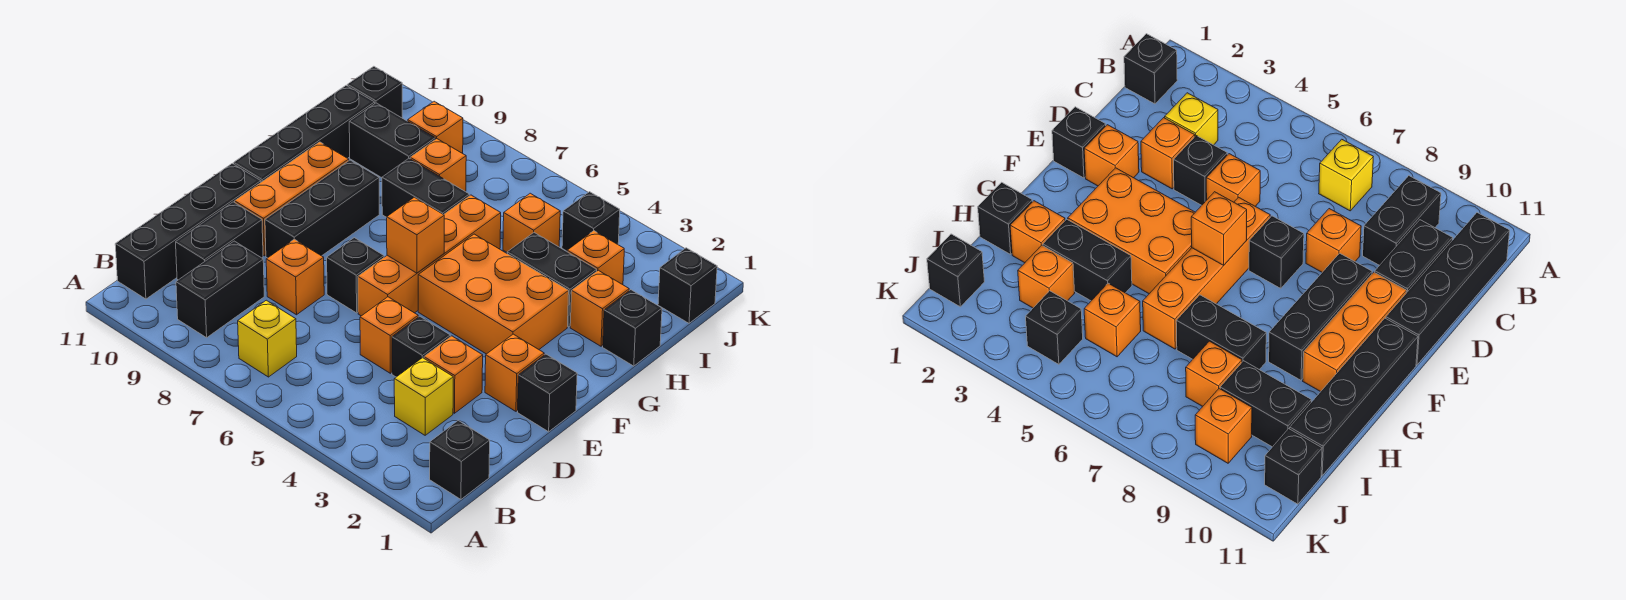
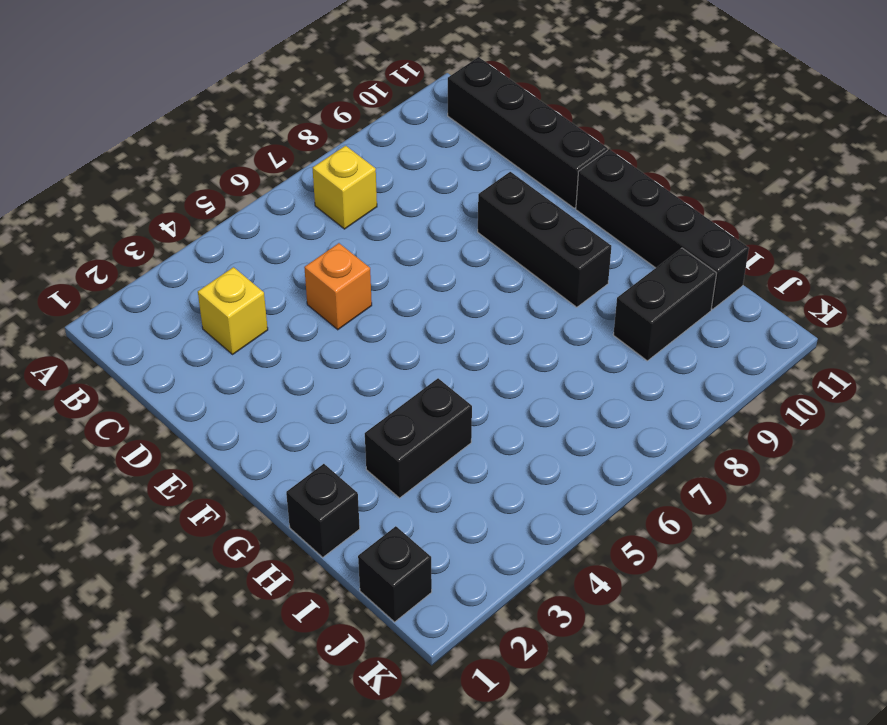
none -> black 1x1 brick [430,420,490,499]
none -> black 1x2 brick [176,241,264,338]
none -> black 1x2 brick [176,202,263,280]
none -> orange 1x1 brick [424,336,483,413]

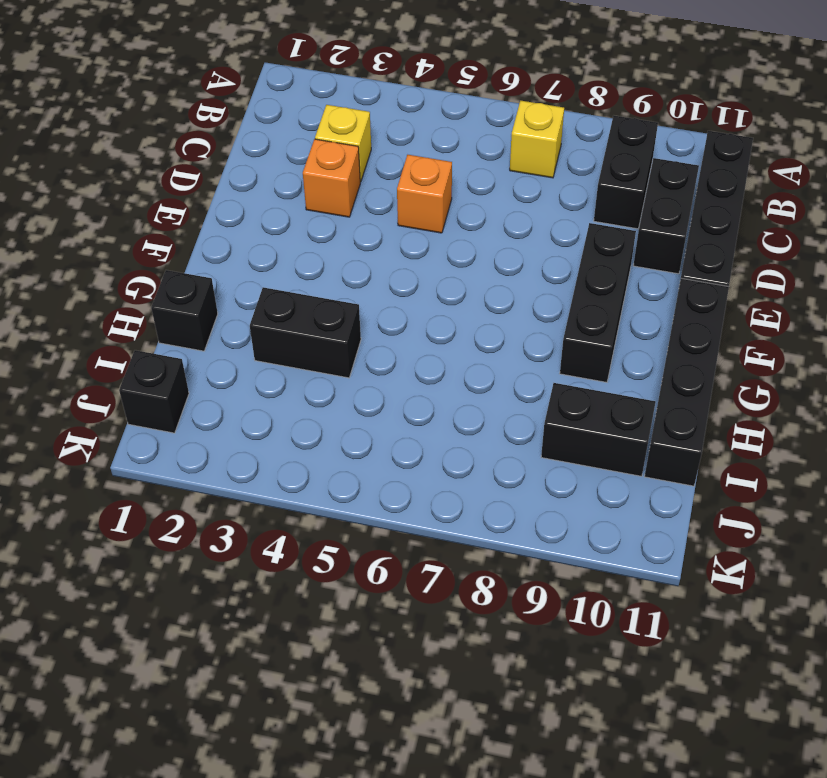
none -> black 1x1 brick [430,420,490,499]
none -> black 1x1 brick [392,316,450,377]
none -> orange 1x1 brick [266,239,324,315]
none -> black 1x1 brick [518,354,577,432]

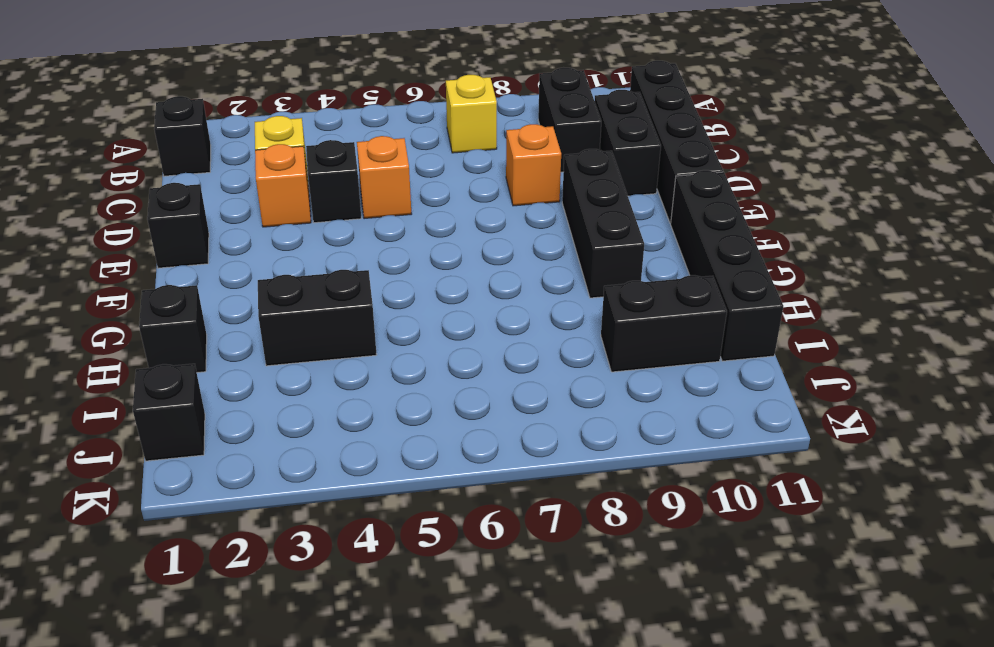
none -> orange 1x1 brick [485,334,544,411]
none -> orange 1x4 brick [358,195,501,316]
none -> black 1x1 brick [327,238,384,313]
none -> orange 1x3 brick [235,142,349,256]

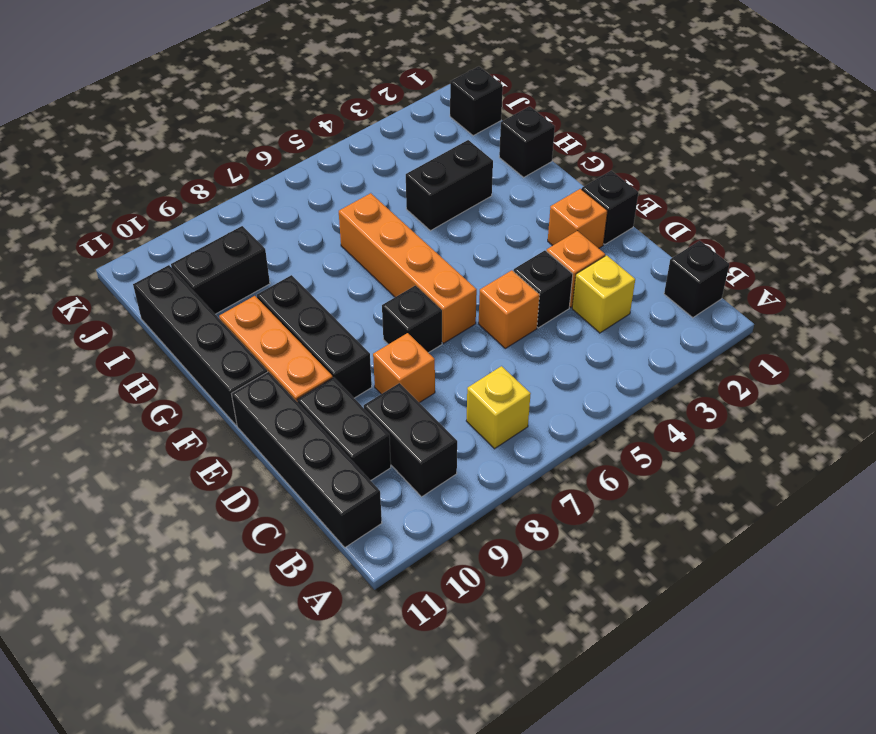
none -> orange 2x3 brick [418,234,569,354]
none -> orange 1x1 brick [570,270,629,346]
none -> black 1x2 brick [382,159,469,217]
none -> orange 1x1 brick [567,231,624,285]

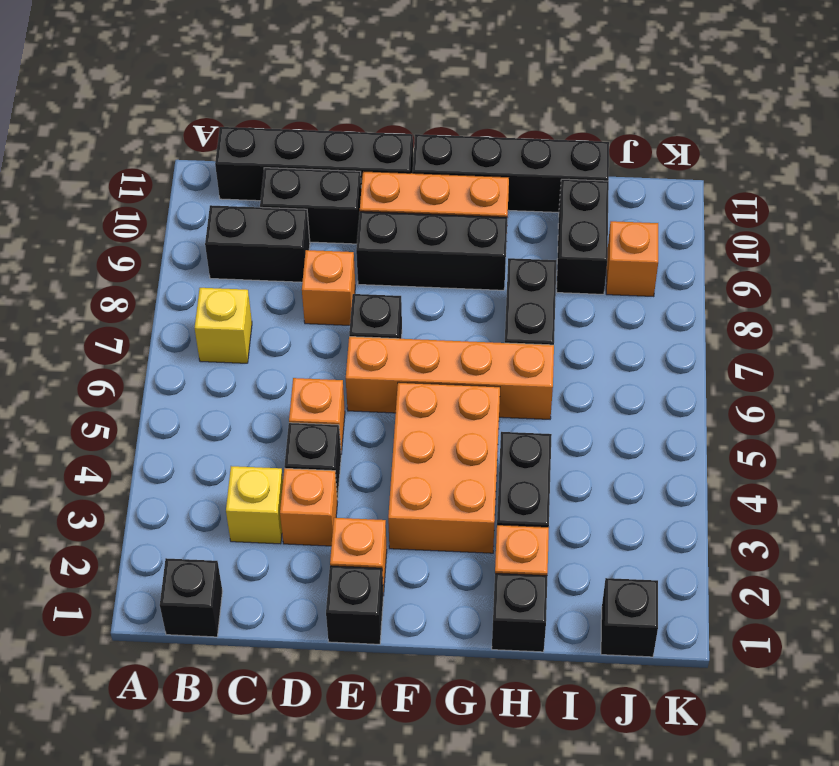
none -> orange 1x1 brick [567,231,624,285]
none -> orange 1x1 brick [503,193,560,252]
none -> orange 1x1 brick [410,139,466,192]
none -> black 1x1 brick [562,192,620,251]

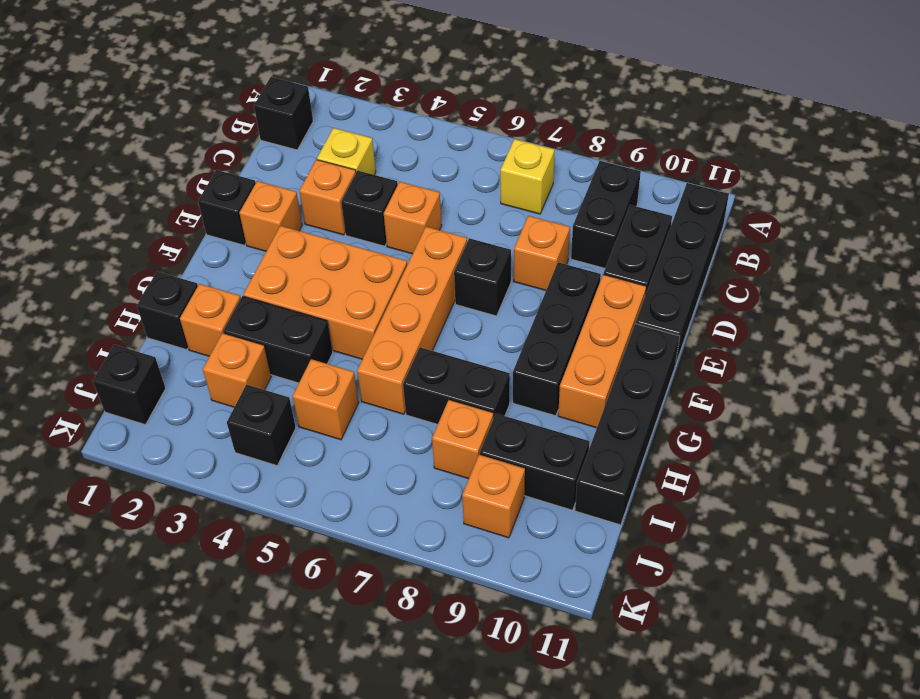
none -> black 1x1 brick [347,66,402,118]
none -> orange 1x1 brick [387,197,444,273]

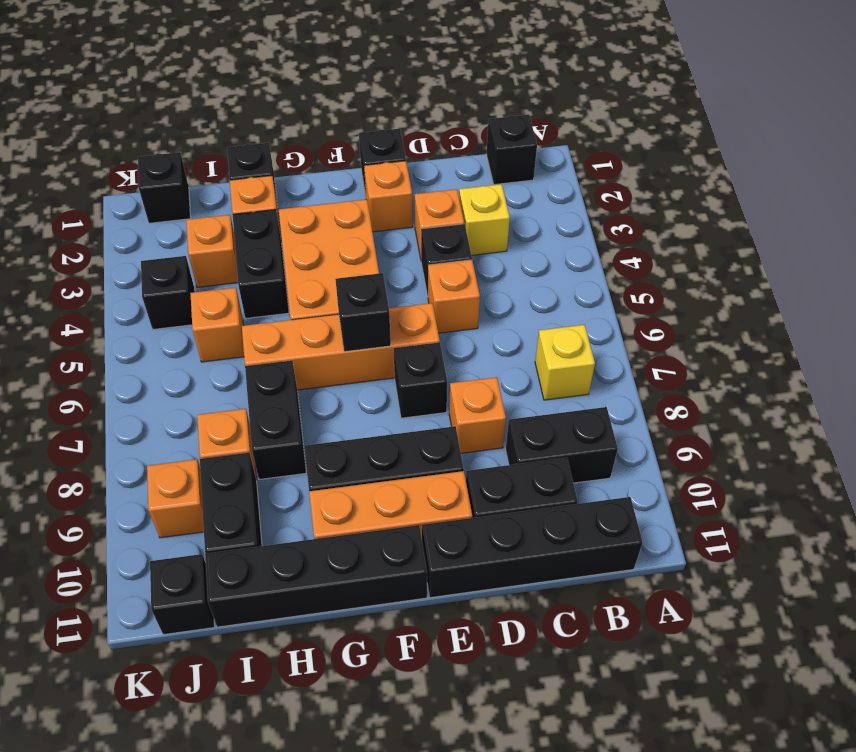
black 1x1 brick [335,273,391,352] -> orange 1x1 brick [387,197,444,273]

